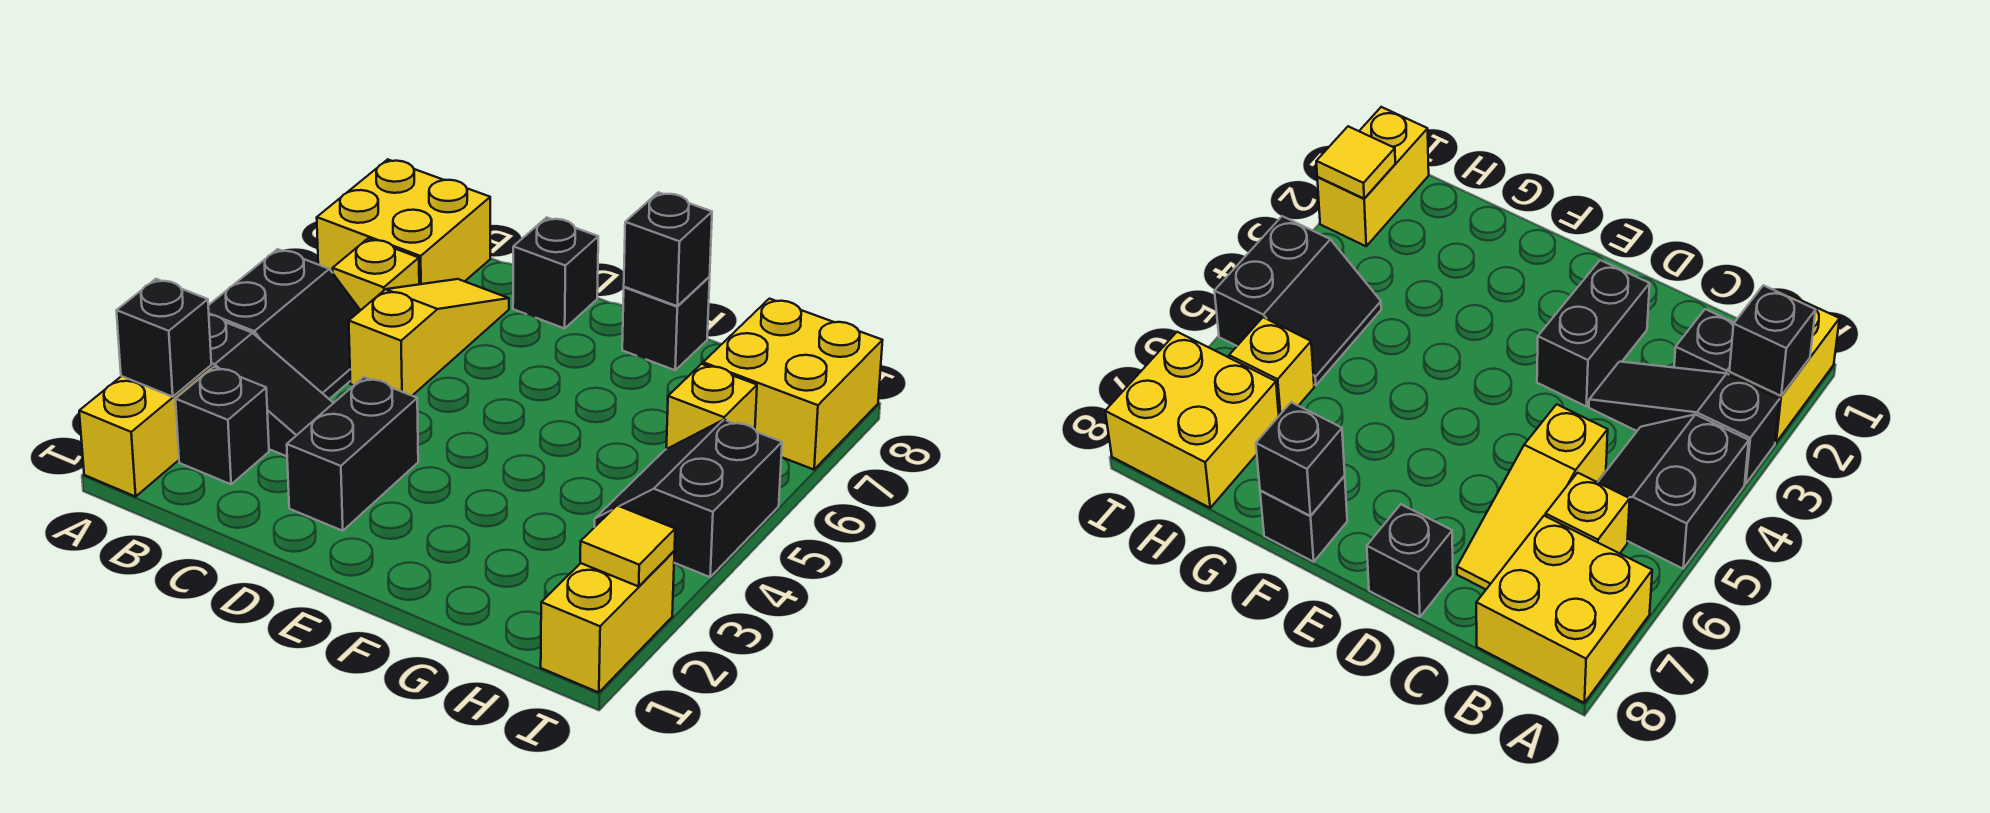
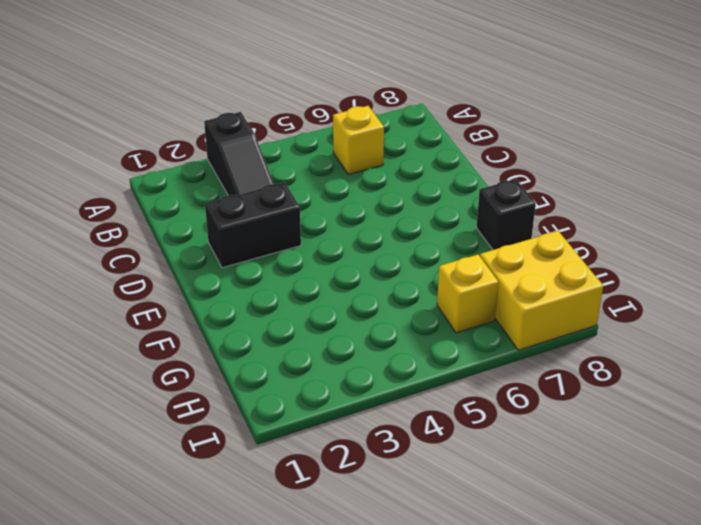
none -> yellow 1x2 brick [79,366,212,497]
none -> black 2x2 slope [208,249,360,399]
none -> yellow 2x2 brick [317,159,490,284]

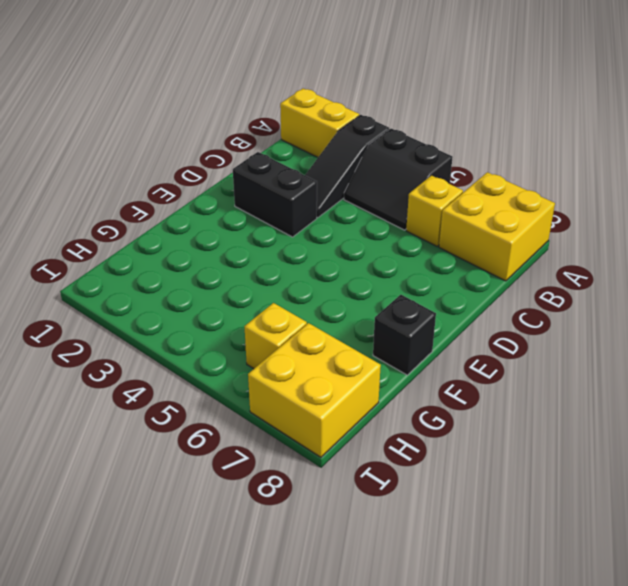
none -> black 1x1 brick [176,367,269,484]
none -> yellow 1x3 slope [349,279,509,396]
none -> black 1x1 brick [513,217,598,328]

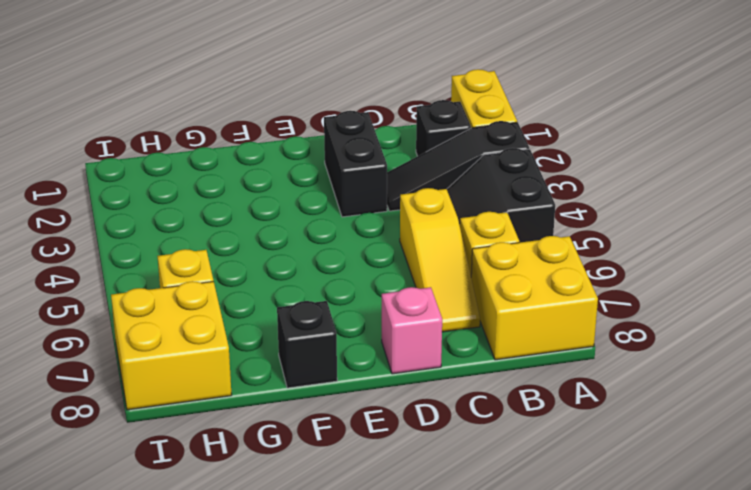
pink 1x1 brick [382,287,442,374] -> black 1x1 brick [513,217,598,328]
none -> black 2x2 slope [595,420,782,577]
none -> yellow 1x2 brick [541,551,675,692]
none -> black 1x1 brick [116,279,211,397]

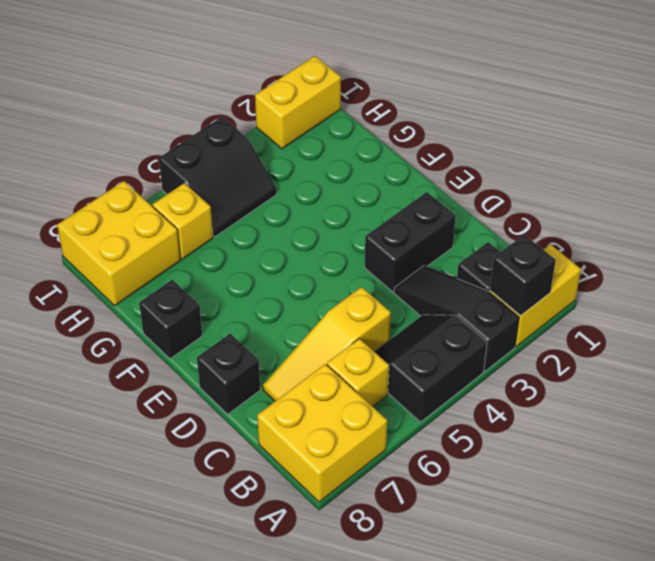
none -> black 1x1 brick [624,192,712,306]
none -> yellow 1x1 tile [580,506,675,586]

